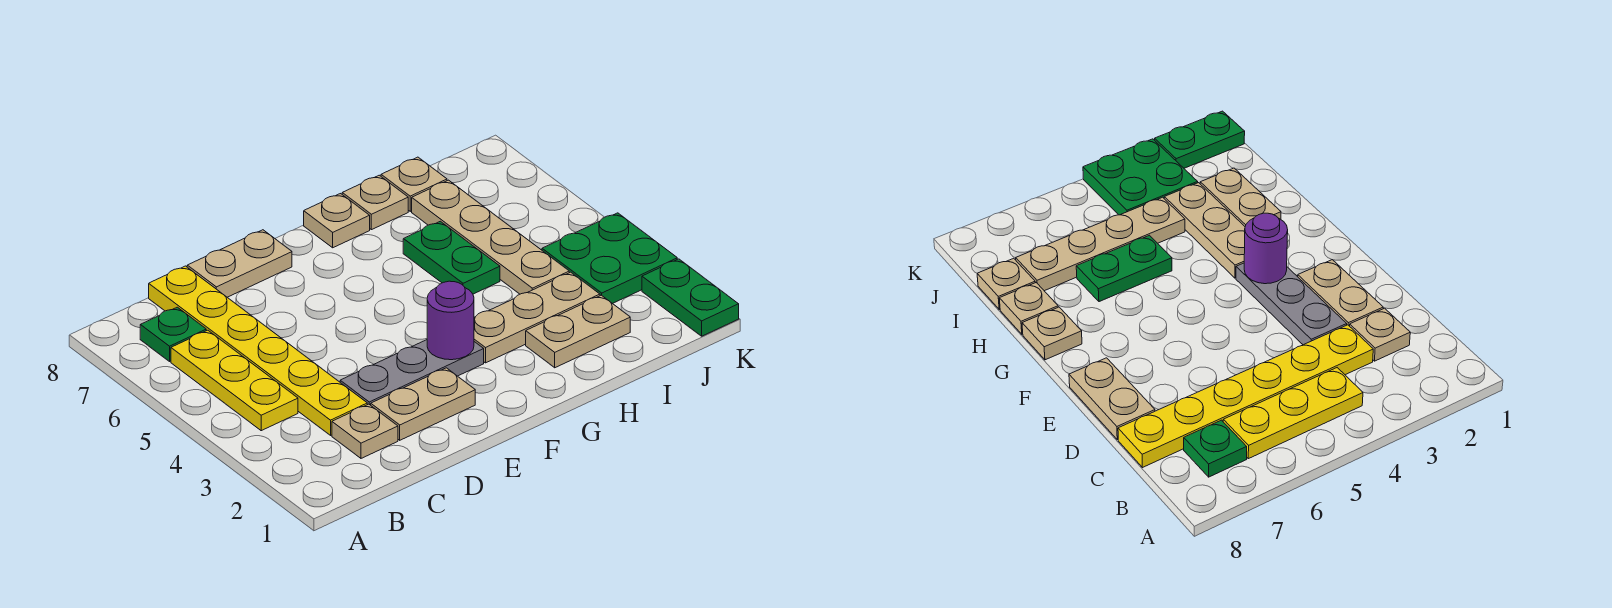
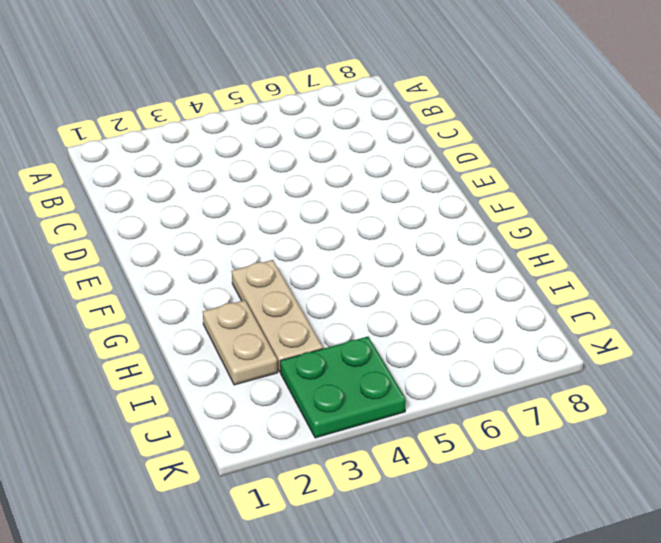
none -> yellow 1x3 plate [171,330,298,431]
none -> green 1x1 plate [140,307,206,361]
none -> tan 1x1 plate [332,404,398,458]

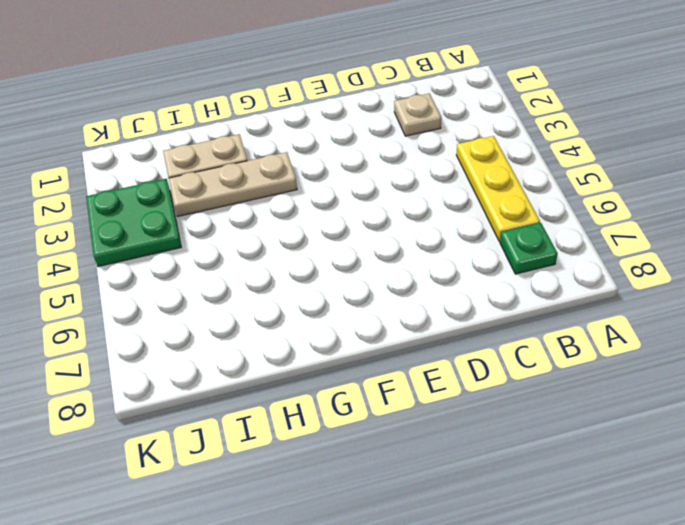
none -> yellow 1x6 plate [149,266,367,435]
none -> tan 1x2 plate [371,368,475,440]
none -> grey 1x3 plate [340,340,484,405]

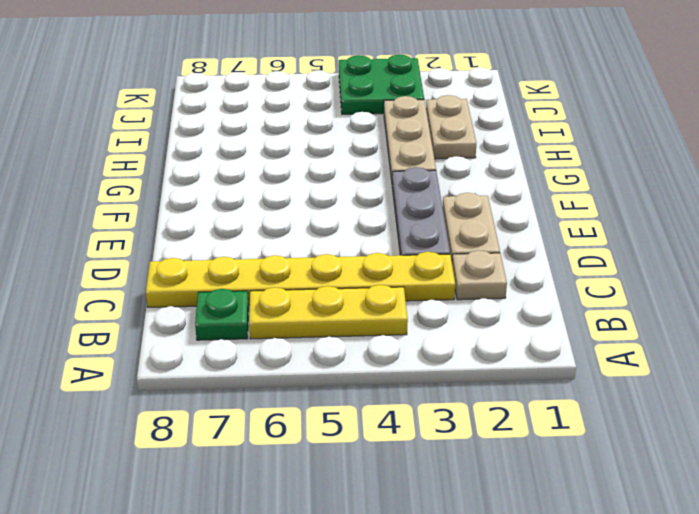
none -> tan 1x2 plate [187,230,292,297]
none -> tan 1x1 plate [304,194,370,248]
none -> green 1x2 plate [403,221,500,294]

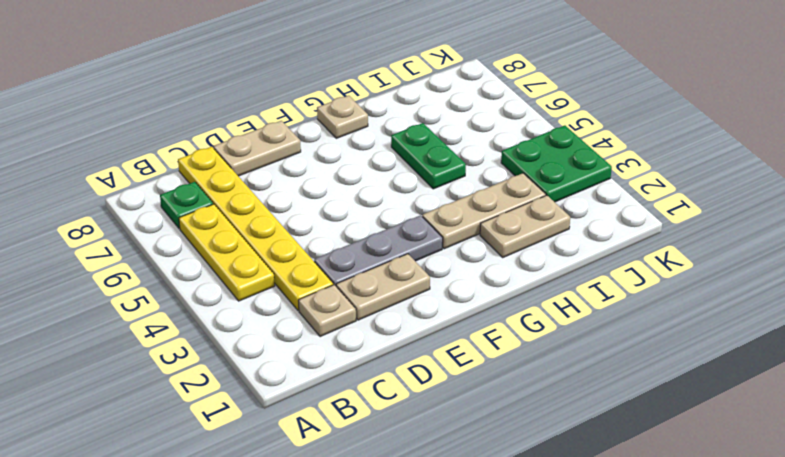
none -> tan 1x1 plate [342,175,408,230]
none -> tan 1x4 plate [412,180,569,294]
none -> tan 1x1 plate [381,157,447,211]

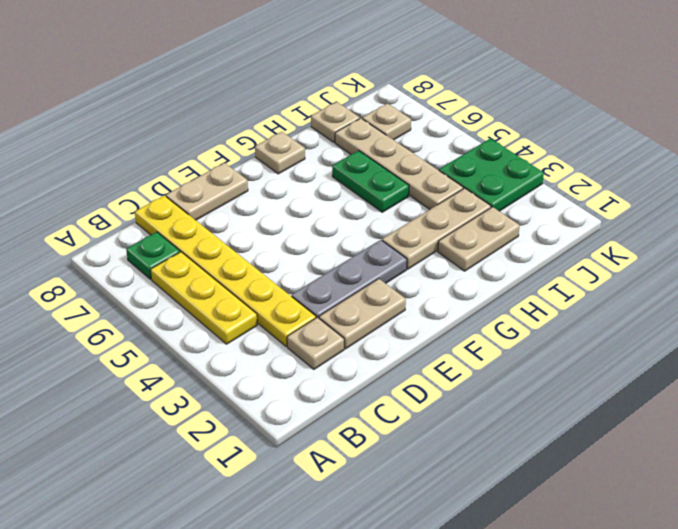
tan 1x1 plate [362,104,411,140] -> tan 1x1 plate moved to [342,175,408,230]
none -> green 1x2 plate [642,259,739,336]
none -> purple 1x1 round brick [427,281,474,360]

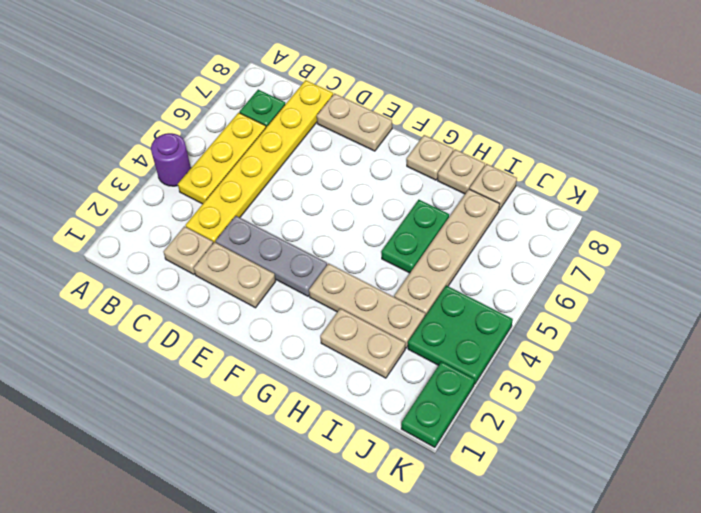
purple 1x1 round brick [151,133,191,186] -> purple 1x1 round brick moved to [427,281,474,360]

